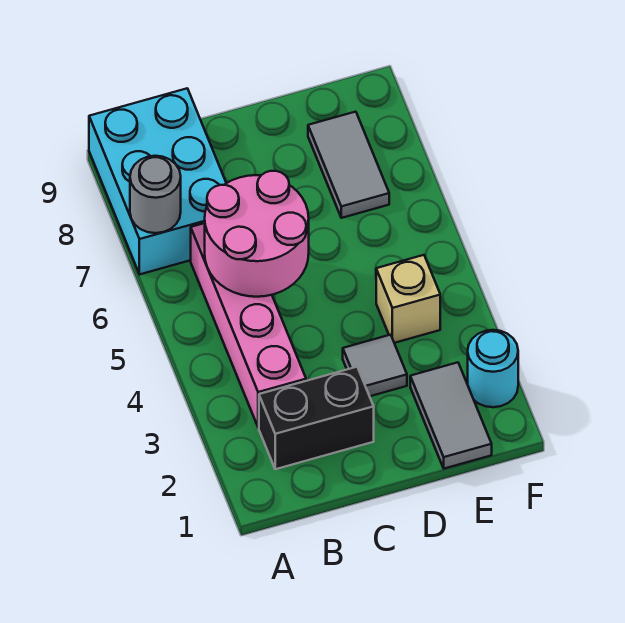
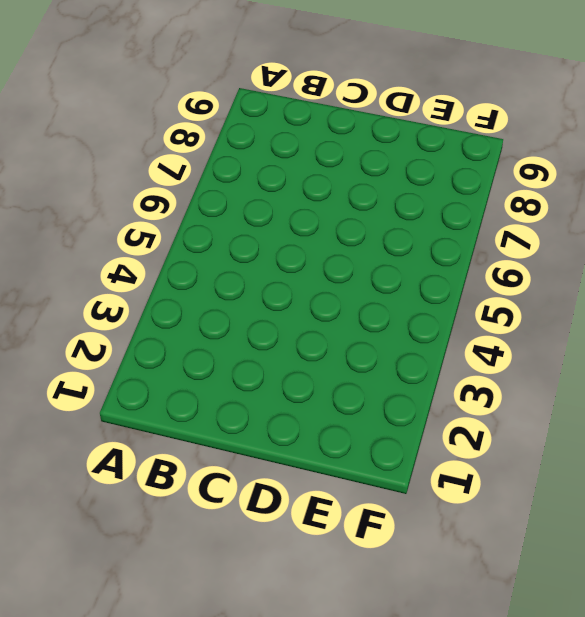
none -> cyan 2x3 brick [89,88,226,274]
none -> black 1x2 brick [259,367,374,469]

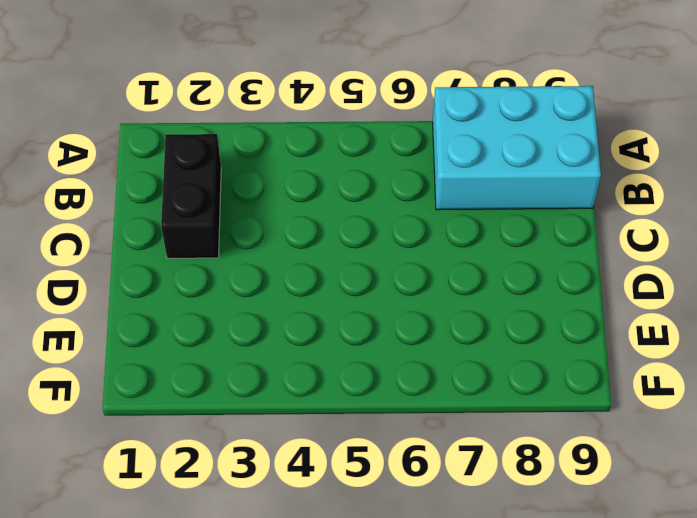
none -> pink 1x4 brick [191,223,306,428]
none -> grey 1x1 tile [343,335,407,396]

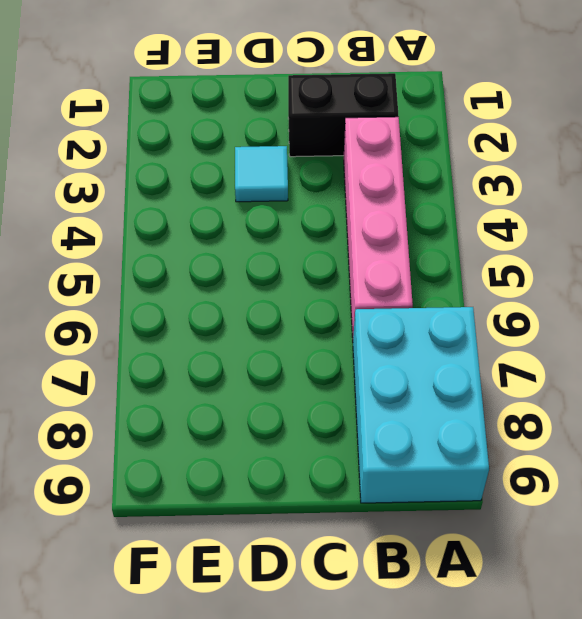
cyan 1x1 tile [235,146,288,202] -> grey 1x1 tile [343,335,407,396]
none -> grey 1x2 tile [410,362,492,469]
none -> tan 1x1 brick [376,255,440,343]

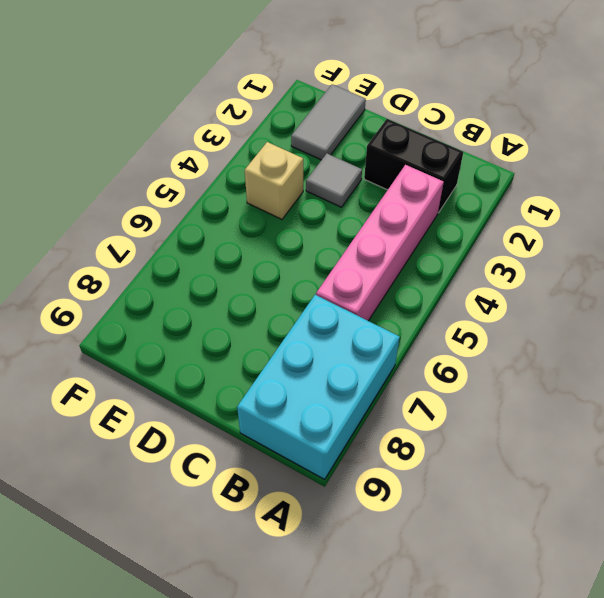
none -> grey 1x2 tile [308,112,389,218]
none -> cyan 1x1 round brick [468,330,518,407]

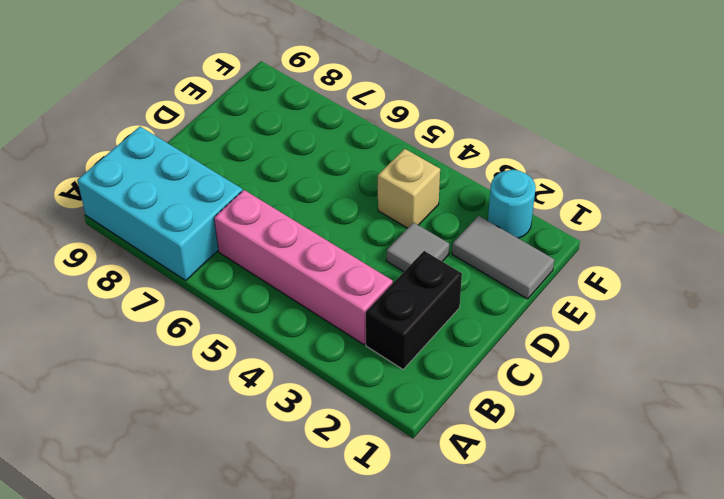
none -> grey 1x2 tile [308,112,389,218]
none -> grey 1x1 round brick [130,156,181,233]

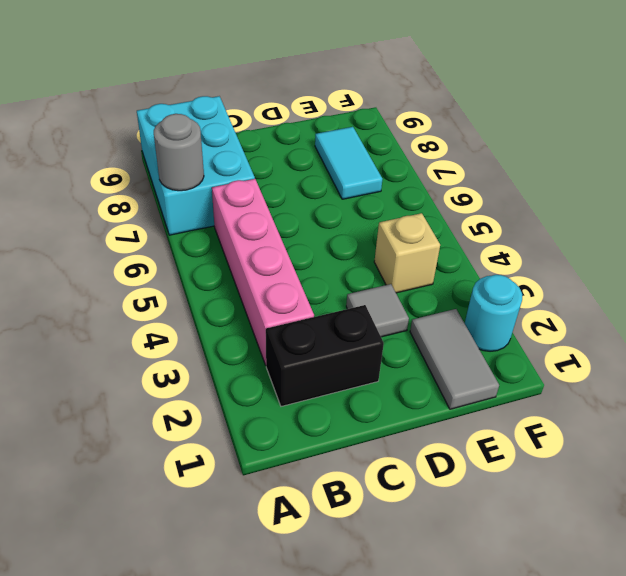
cyan 1x2 tile [315,127,382,199] -> grey 1x2 tile [308,112,389,218]
none -> pink 2x2 round brick [205,171,309,297]

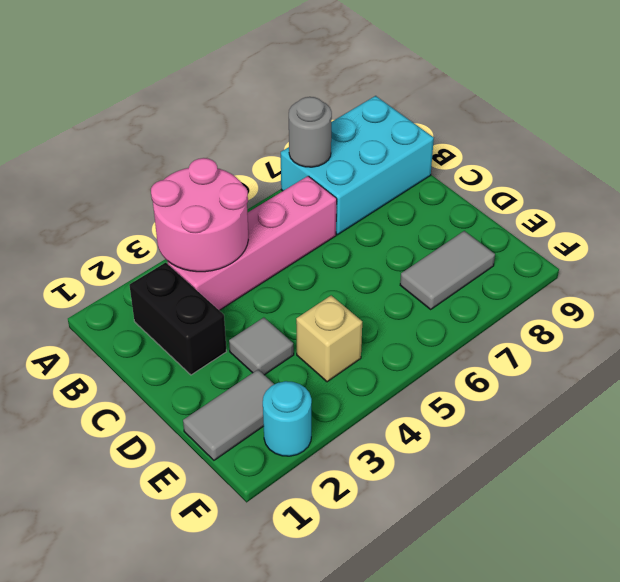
pink 2x2 round brick [151,158,248,272] -> pink 2x2 round brick moved to [205,171,309,297]

